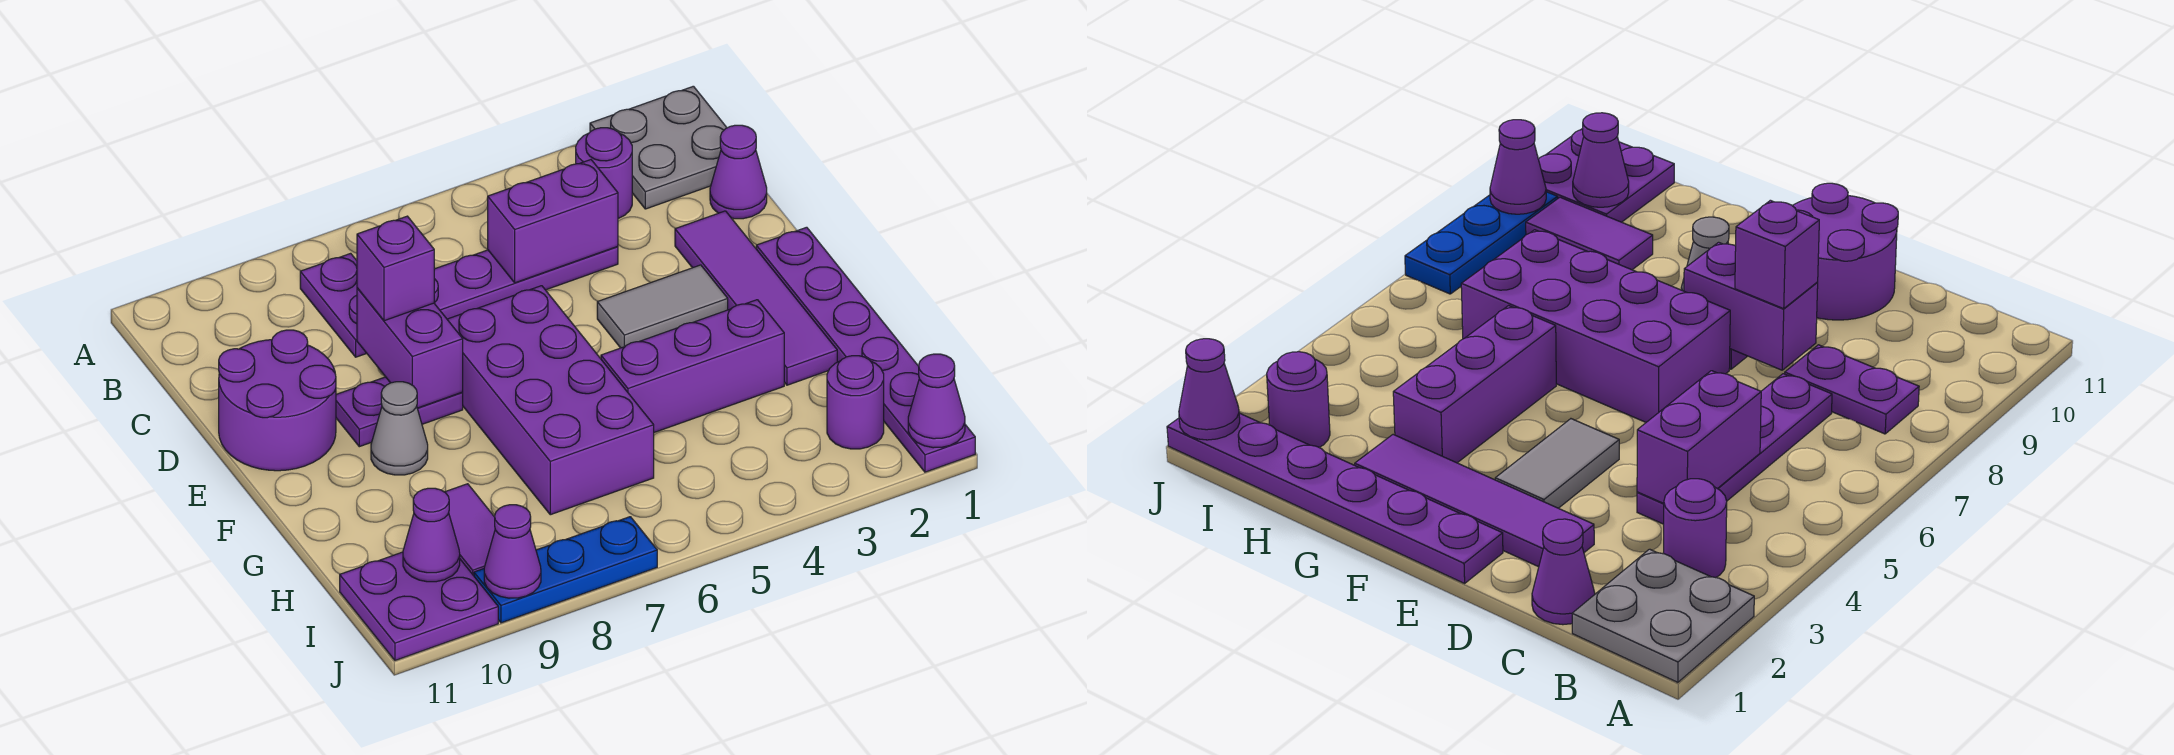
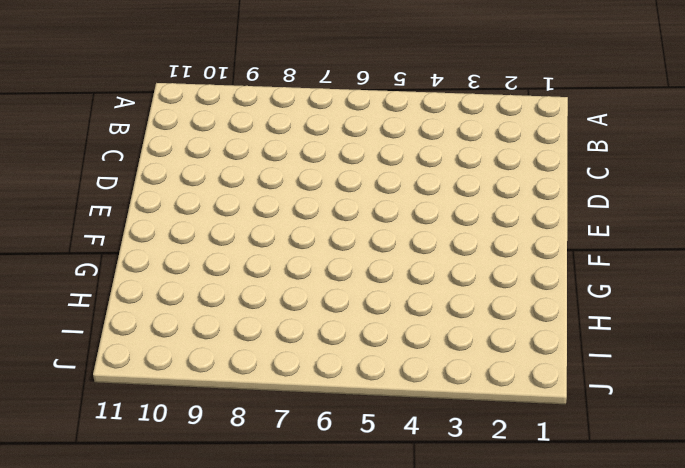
none -> grey 2x2 plate [590,86,727,209]
none -> purple 1x1 round brick [576,128,632,219]
none -> purple 1x2 plate [300,253,367,357]

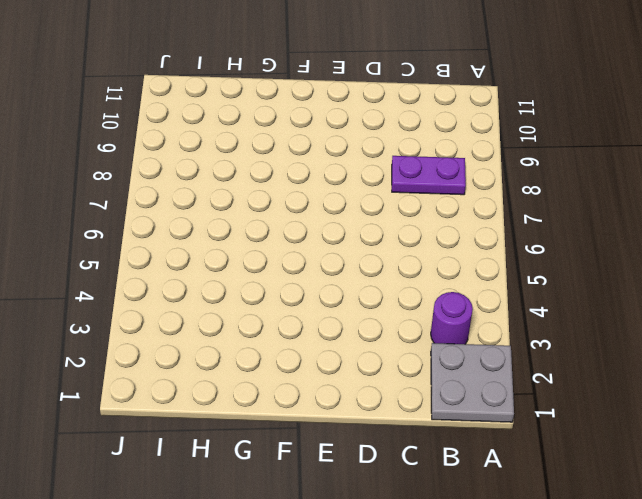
none -> purple 1x1 cone [710,125,767,219]
none -> purple 1x4 plate [434,246,618,319]
none -> purple 1x4 tile [675,211,837,385]

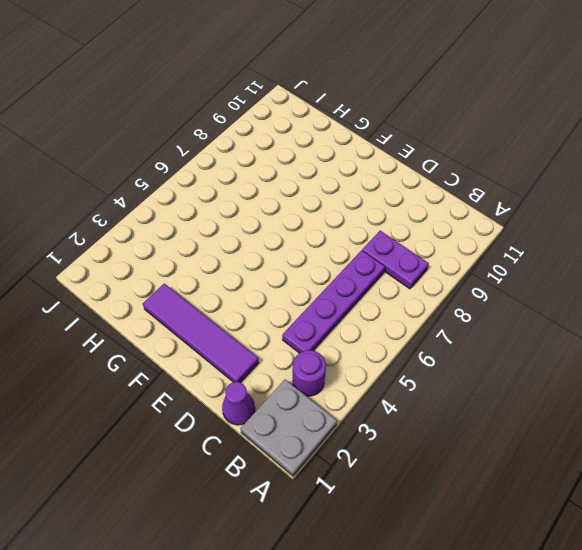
none -> purple 2x2 round brick [219,330,336,471]
none -> purple 1x6 plate [756,227,975,472]
none -> grey 1x2 tile [597,265,728,348]

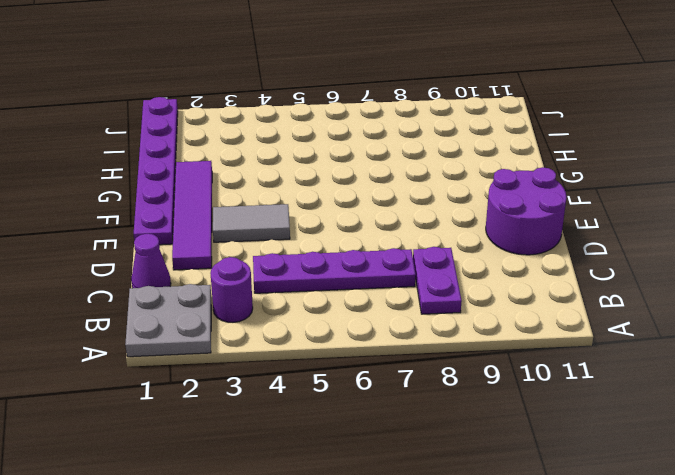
none -> purple 2x4 brick [447,286,654,515]
none -> purple 1x2 plate [336,377,463,447]
none -> grey 1x1 cone [371,382,428,475]

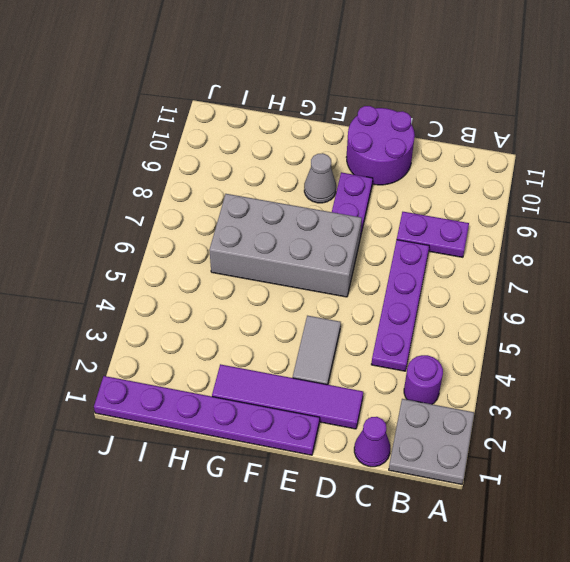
grey 2x4 brick [209,194,362,297] -> purple 2x4 brick [447,286,654,515]
none -> purple 1x3 brick [601,300,784,433]
none -> purple 1x2 tile [445,484,495,576]
none -> purple 1x1 round brick [827,356,884,449]

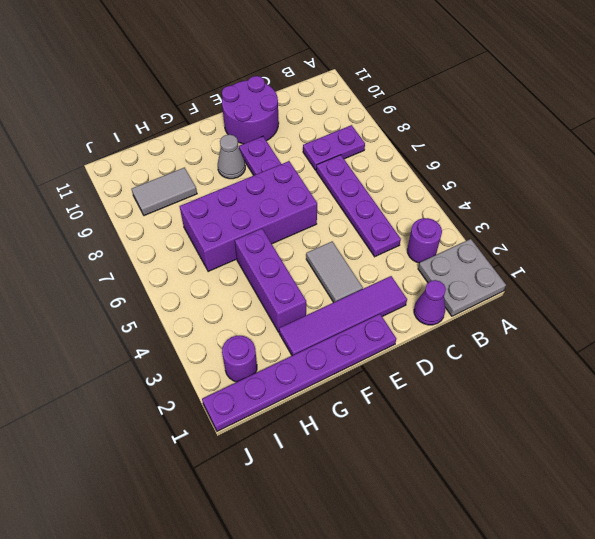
grey 1x2 tile [132,168,197,216] -> purple 1x2 tile [445,484,495,576]
none -> purple 2x2 plate [340,552,498,660]
none -> blue 1x3 plate [474,517,657,623]
none -> purple 1x2 brick [488,160,618,283]

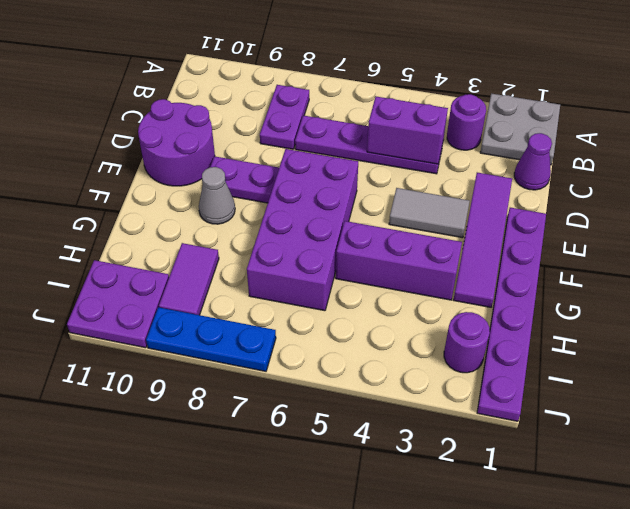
none -> purple 1x2 brick [357,288,463,408]
none -> purple 1x1 cone [403,488,460,582]
none -> purple 1x1 cone [908,354,965,448]

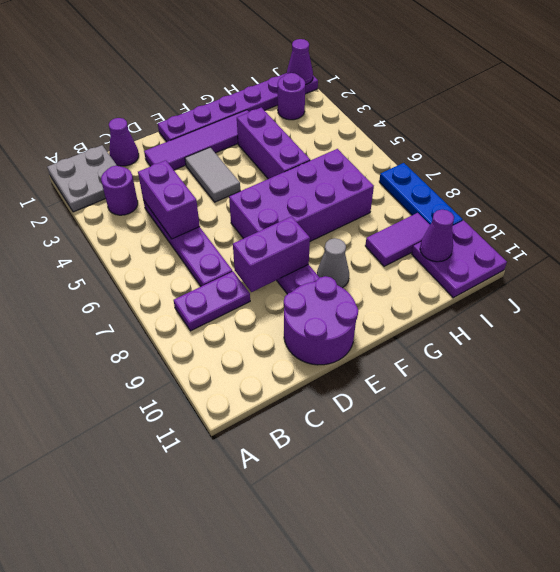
none -> purple 1x1 cone [484,505,541,598]
none -> purple 1x1 brick [357,216,434,321]

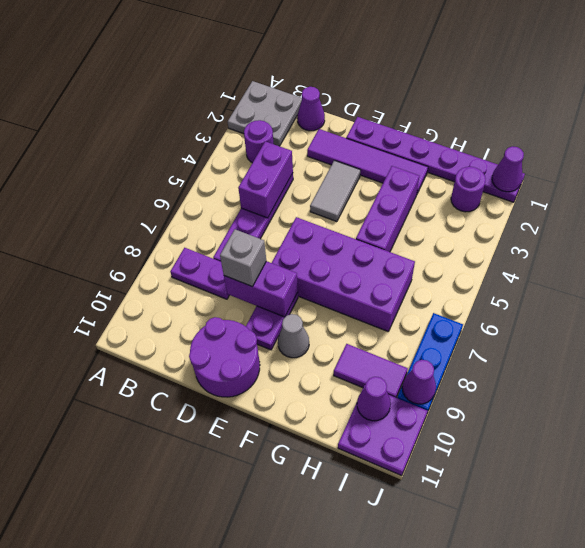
grey 1x1 brick [220,229,266,287] -> purple 1x1 brick [357,216,434,321]

